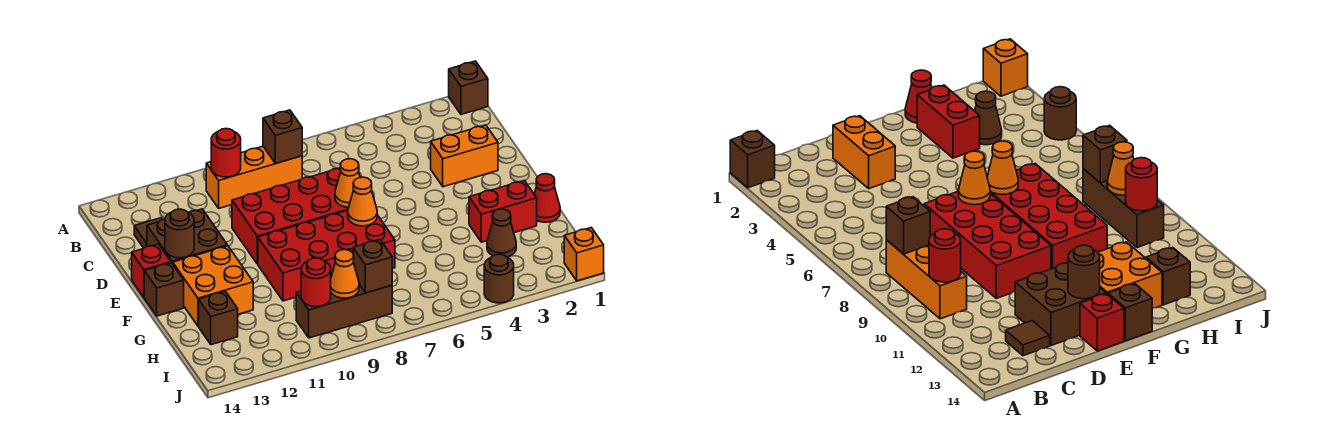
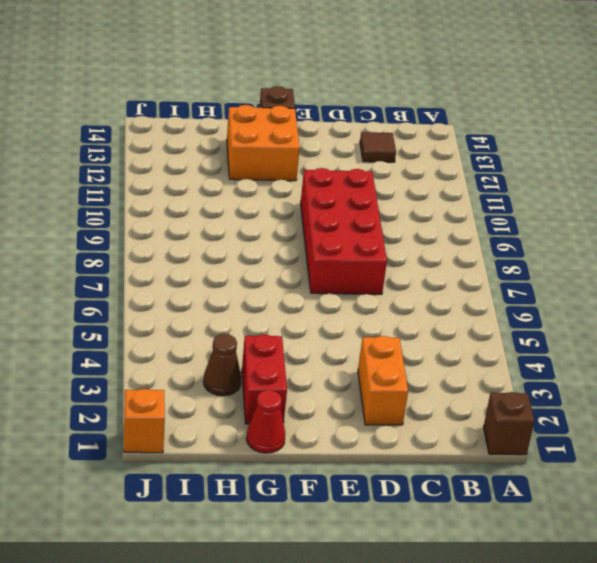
none -> orange 1x3 brick [206,146,302,208]
none -> brown 2x2 brick [147,209,228,264]
none -> red 1x1 brick [132,244,171,297]

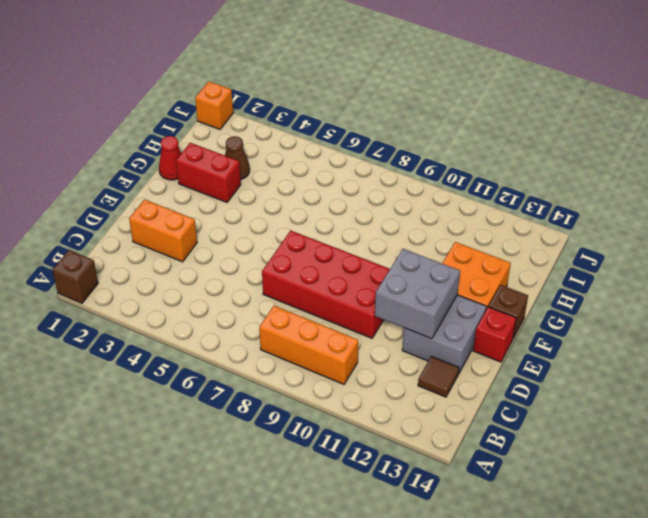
grey 2x2 brick [375,249,460,339] -> none
grey 2x2 brick [402,295,487,373] -> brown 2x2 brick [147,209,228,264]
none -> red 2x4 brick [258,210,395,301]
none -> brown 1x1 brick [199,291,238,345]
none -> brown 1x3 brick [296,285,392,338]

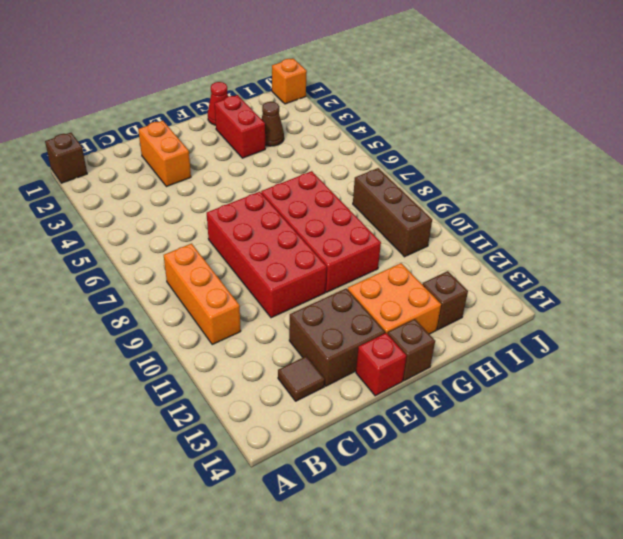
none -> brown 1x1 round brick [484,254,514,303]
none -> brown 1x1 brick [263,110,302,164]
none -> red 1x1 round brick [211,129,241,177]

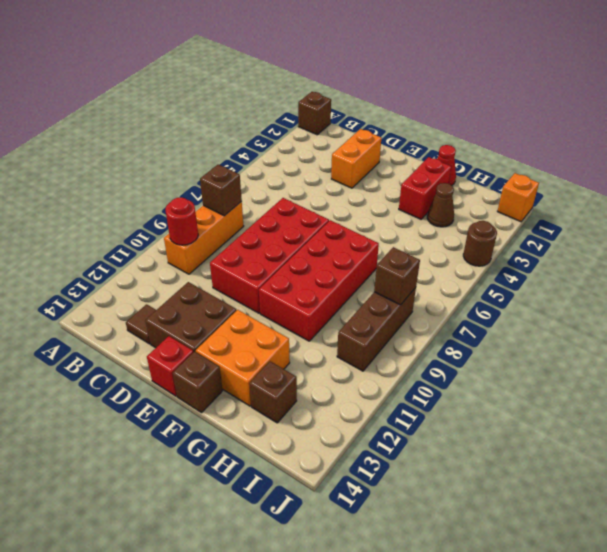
none -> orange 1x1 cone [335,159,360,207]
none -> brown 1x1 round brick [165,209,194,258]
none -> orange 1x1 cone [348,177,377,226]

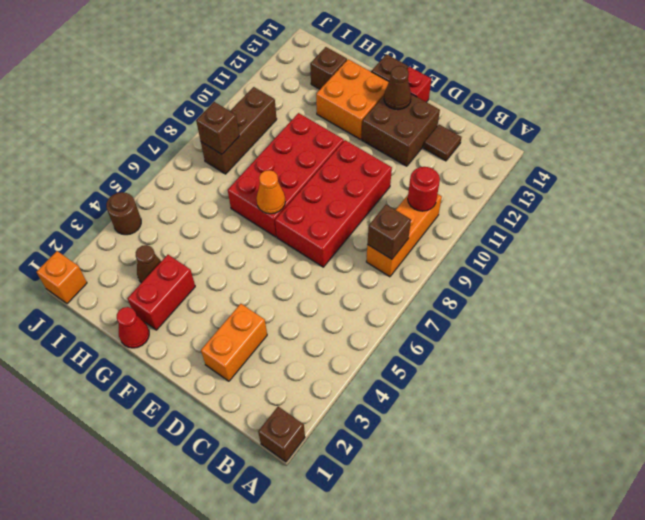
brown 1x1 cone [384,66,411,110] -> brown 1x1 round brick [165,209,194,258]
none -> orange 1x1 cone [335,159,360,207]
none -> orange 1x1 cone [331,250,359,298]
none -> red 1x1 round brick [301,258,331,307]

